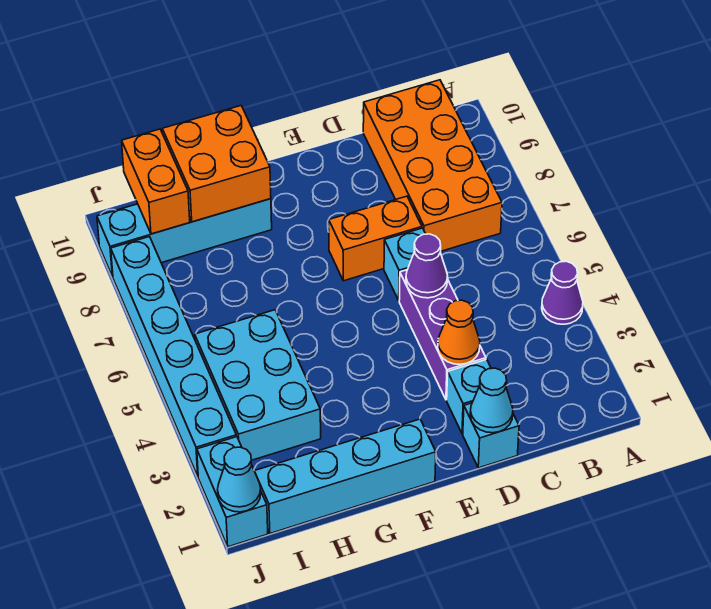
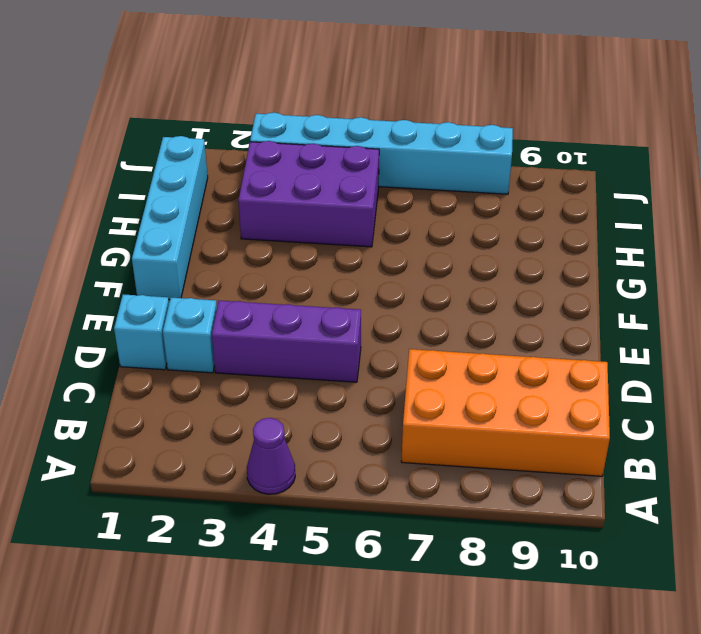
purple 2x3 brick [238,141,379,247] -> cyan 2x3 brick [195,310,321,460]
none -> cyan 1x1 brick [384,228,425,300]
none -> orange 1x2 brick [329,196,422,281]
none -> cyan 1x4 brick [97,199,272,277]

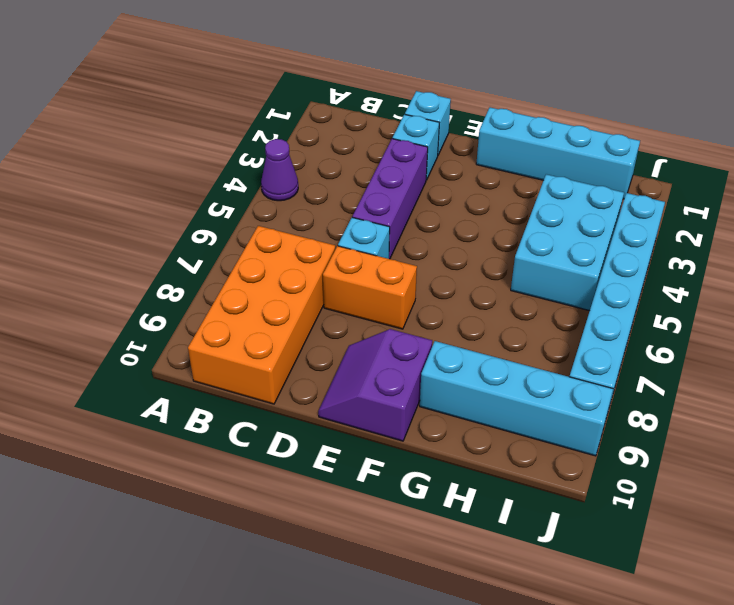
purple 2x2 slope [318,329,432,441] -> none
none -> cyan 1x2 brick [197,437,268,547]
none -> cyan 1x1 cone [470,368,513,433]
none -> orange 1x1 cone [438,300,480,364]

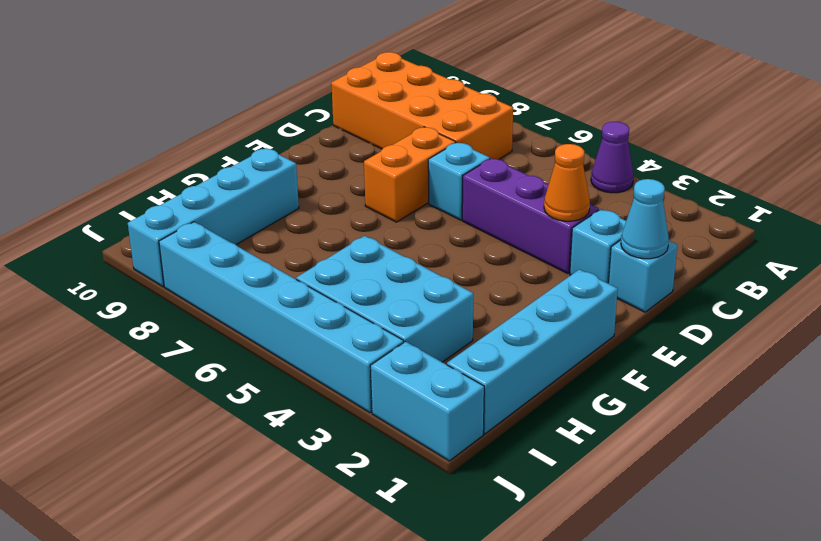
none -> purple 1x1 cone [406,234,448,298]
none -> orange 2x2 brick [162,106,271,222]
none -> orange 1x2 brick [122,129,190,234]

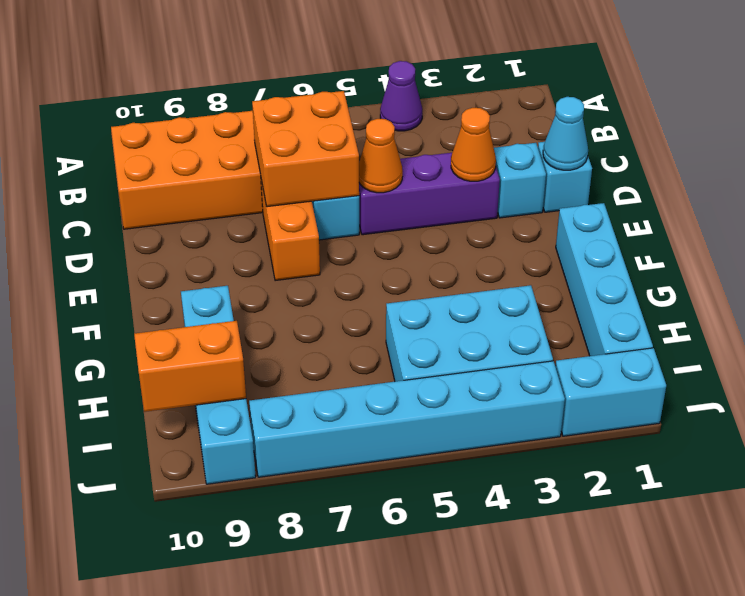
orange 2x2 brick [252,91,359,207] -> orange 2x2 brick moved to [162,106,271,222]
orange 1x1 cone [359,119,403,193] -> purple 1x1 cone [406,234,448,298]
none -> cyan 1x1 cone [218,447,261,512]

